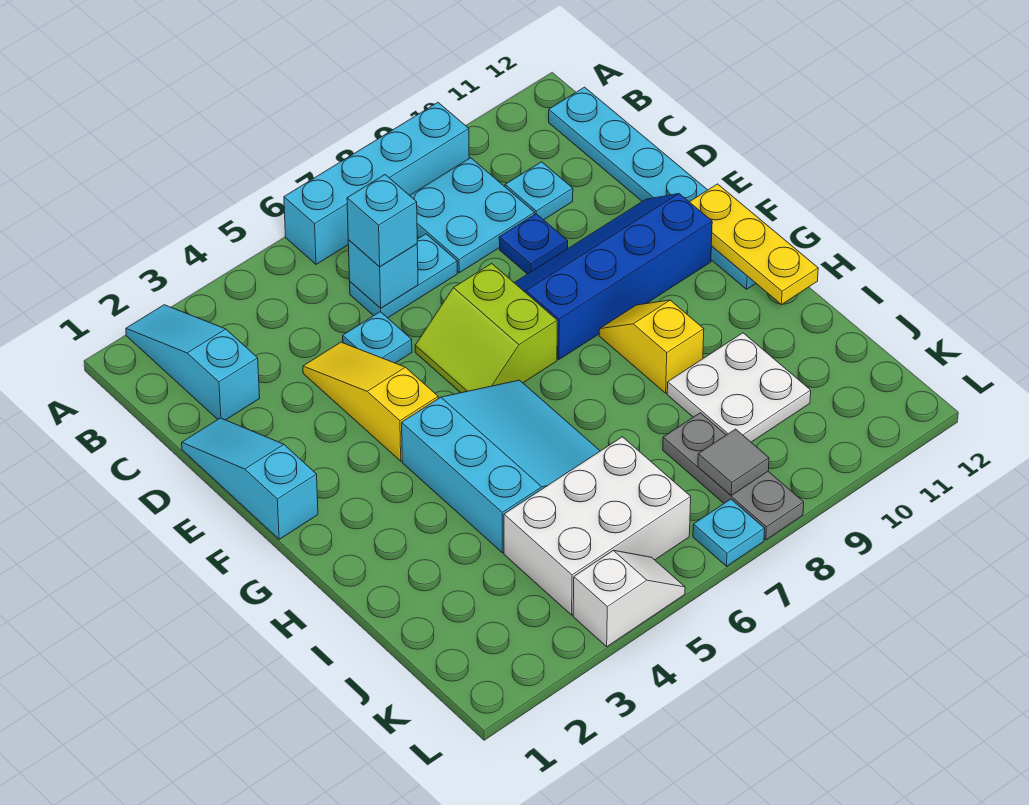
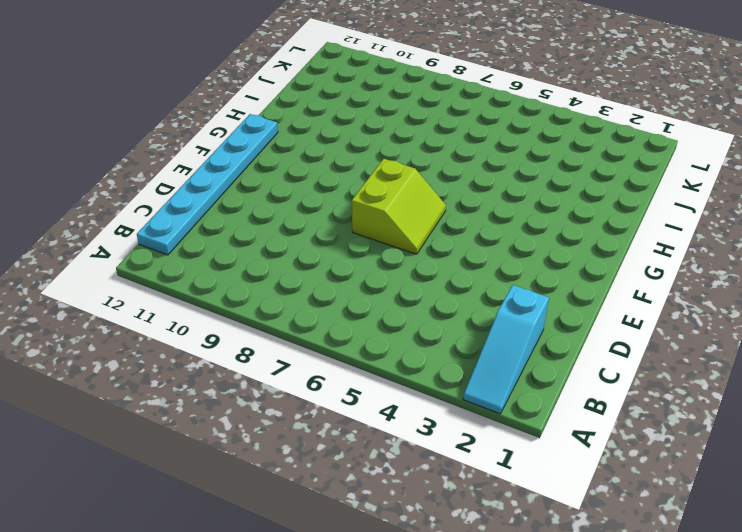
none -> cyan 1x4 brick [284,102,469,264]
none -> cyan 2x2 plate [410,158,535,273]
none -> cyan 1x2 plate [350,234,457,318]

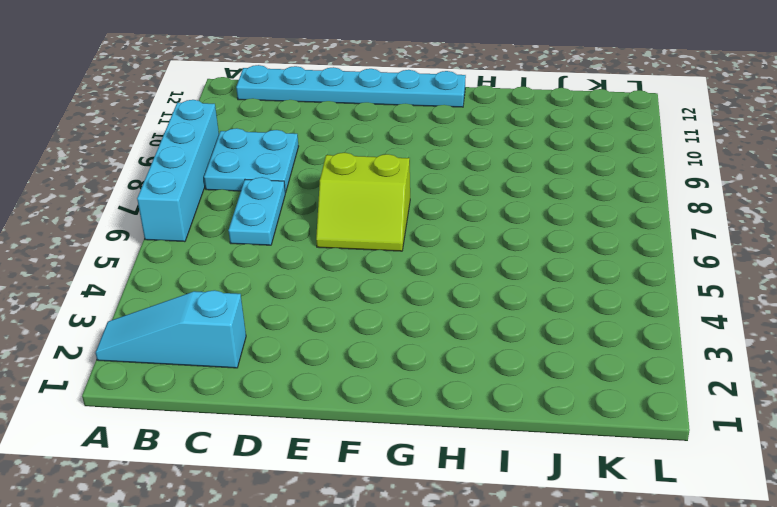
none -> cyan 1x1 plate [505,162,573,220]
none -> cyan 1x3 slope [182,418,318,539]
none -> yellow 1x3 slope [303,342,438,461]

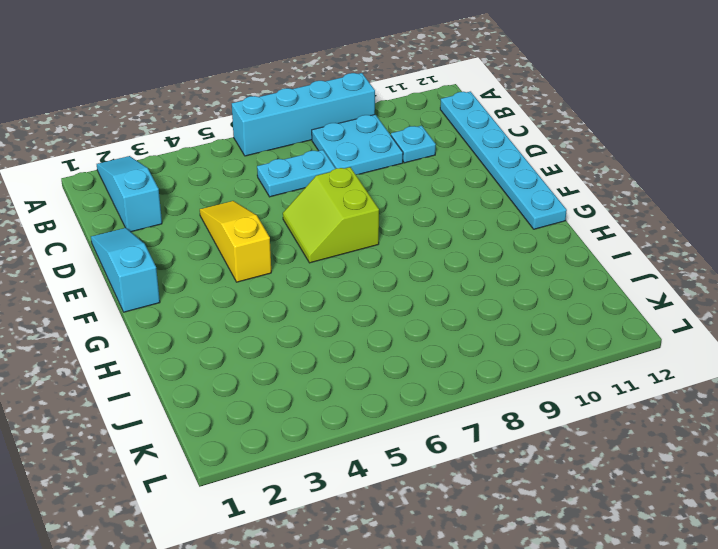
none -> cyan 1x1 plate [343,312,412,363]
none -> blue 1x1 plate [499,214,568,274]
none -> blue 2x4 slope [514,194,712,359]

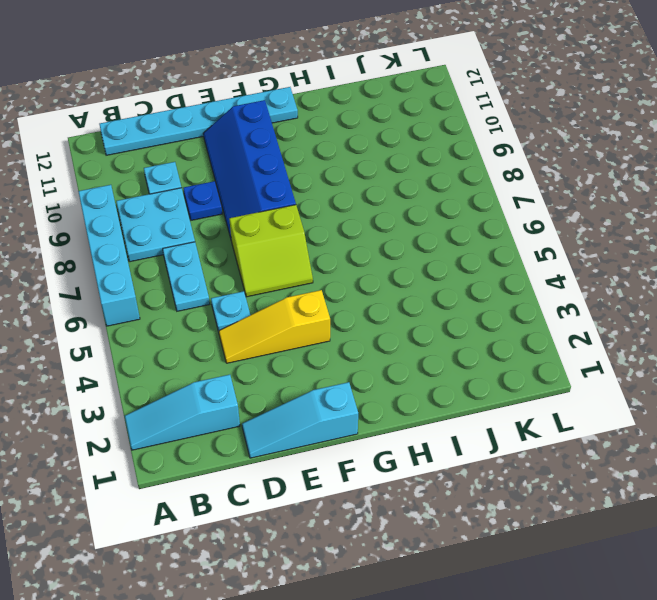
none -> cyan 3x3 slope [402,380,600,553]
none -> yellow 1x2 slope [599,300,704,393]
none -> white 2x2 plate [667,333,811,442]

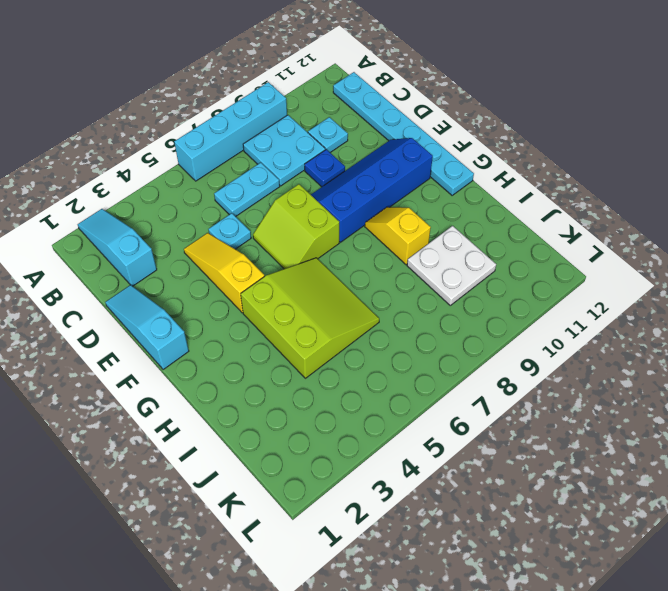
lime 3x3 slope [241,258,379,378] -> cyan 3x3 slope [402,380,600,553]
none -> white 2x3 brick [504,437,691,615]
none -> grey 1x3 plate [663,413,804,540]
none -> white 1x2 slope [573,550,685,647]

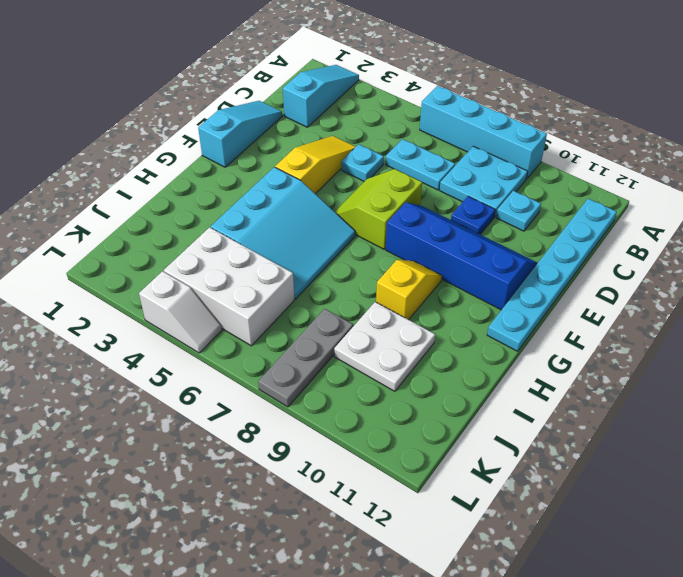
none -> cyan 1x1 plate [693,499,765,566]
none -> cyan 1x1 brick [348,240,418,308]
none -> yellow 1x3 plate [690,184,818,305]

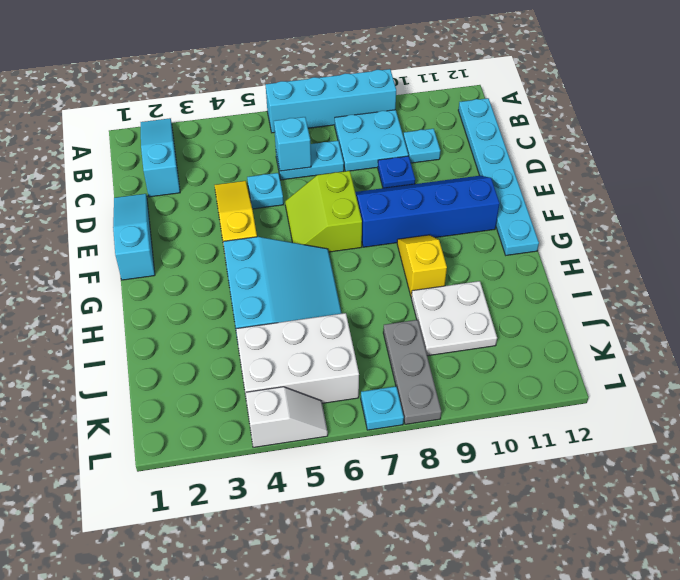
none -> yellow 1x3 plate [690,184,818,305]
none -> grey 1x1 tile [698,429,769,495]
none -> cyan 1x1 brick [347,175,417,267]

